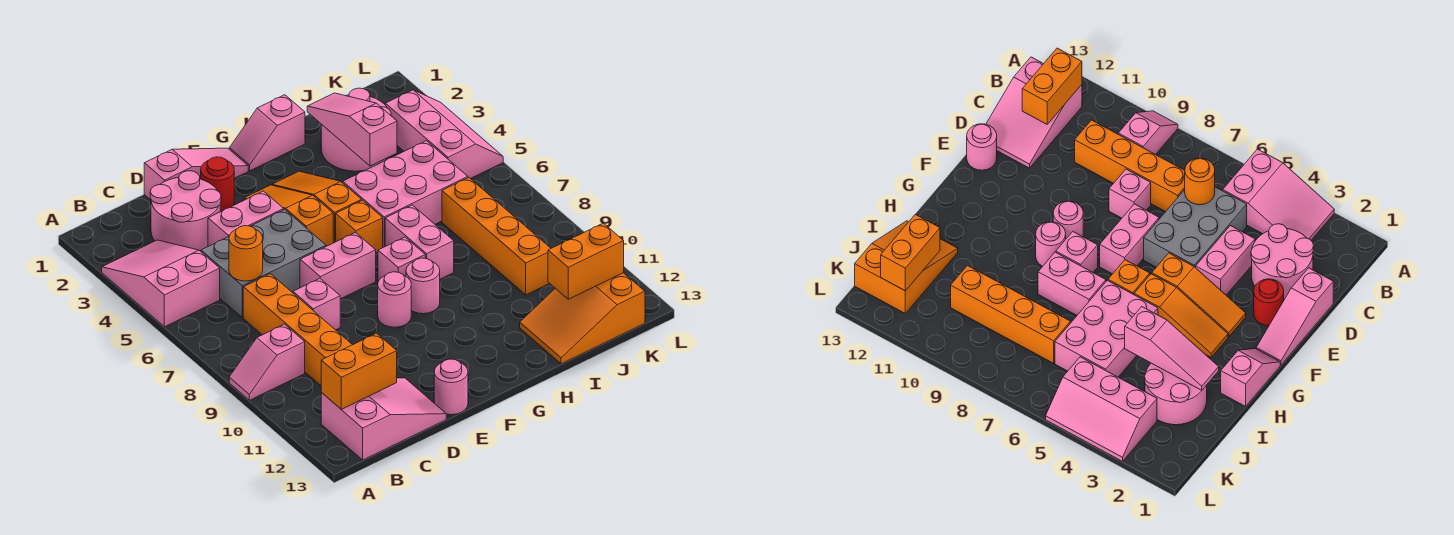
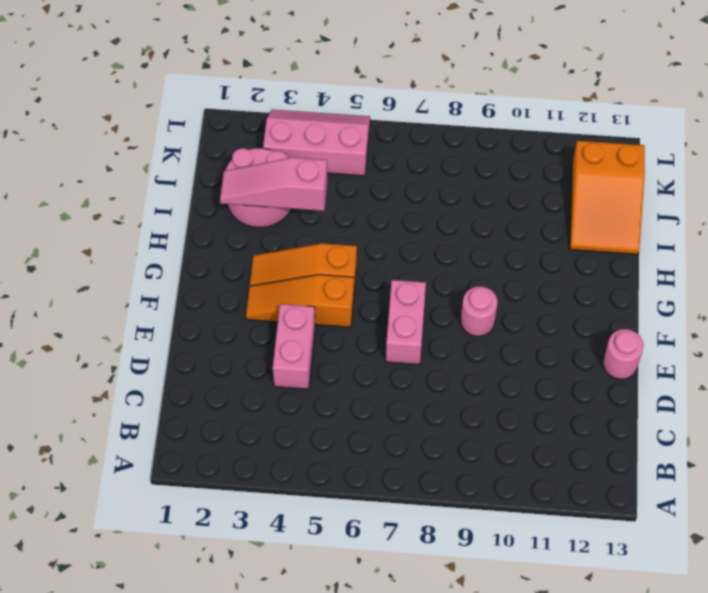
none -> pink 2x3 slope [102,240,220,327]
none -> pink 1x2 slope [229,324,305,400]
none -> pink 2x3 slope [321,378,446,460]

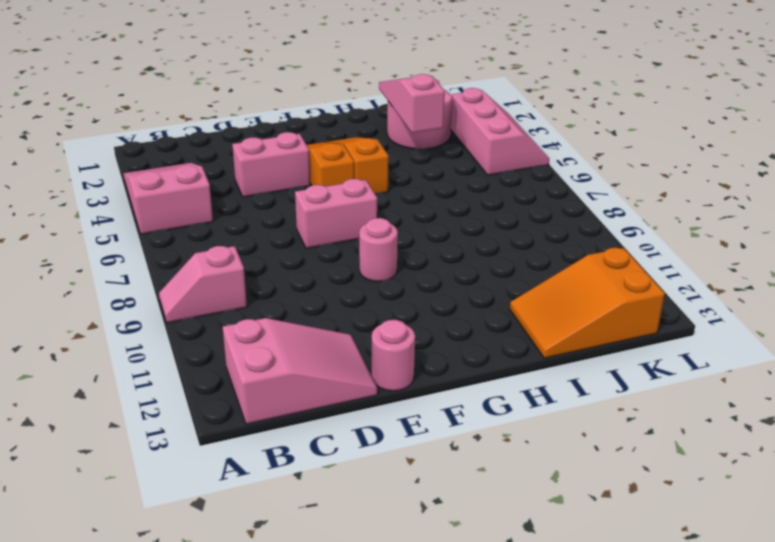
none -> pink 2x2 round brick [150,171,221,251]
none -> grey 2x3 brick [201,210,326,318]
none -> orange 1x4 brick [243,274,352,386]

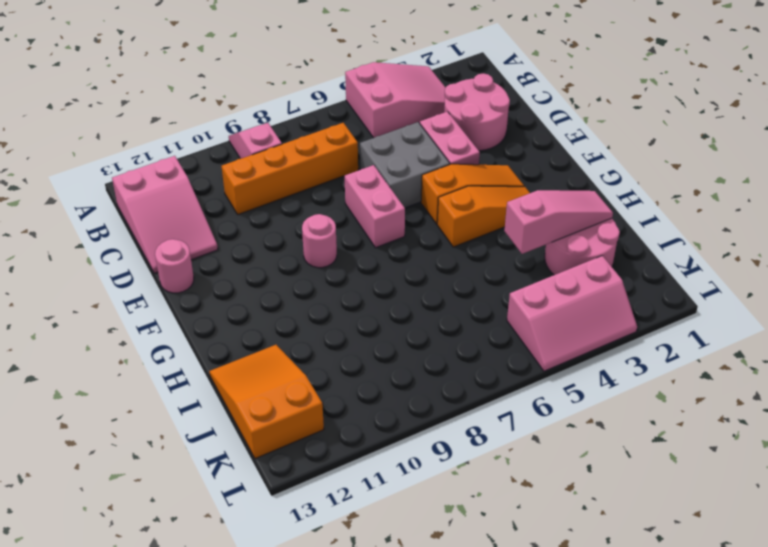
grey 2x2 brick [360,122,450,208] -> grey 2x3 brick [201,210,326,318]
none -> pink 1x3 slope [144,148,248,200]
none -> pink 1x1 brick [293,279,340,330]
none -> red 1x1 round brick [201,157,234,212]

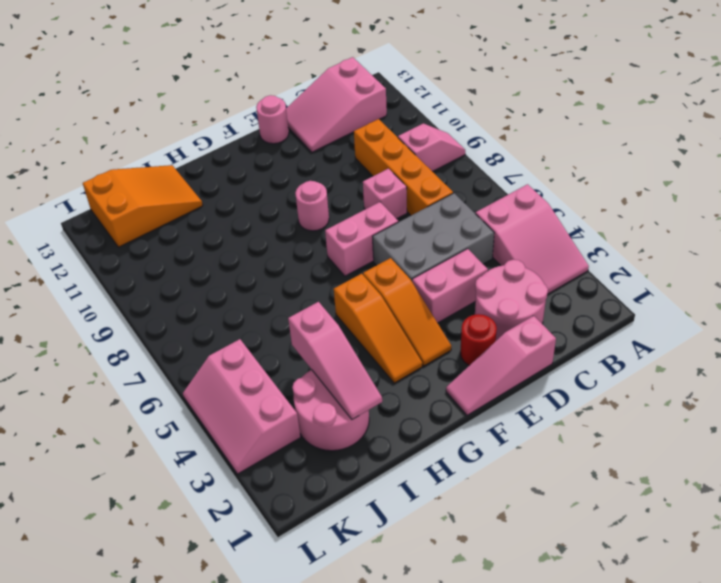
none -> pink 1x2 slope [229,95,305,171]
none -> orange 1x1 brick [336,200,383,253]
none -> pink 1x1 brick [378,237,425,281]

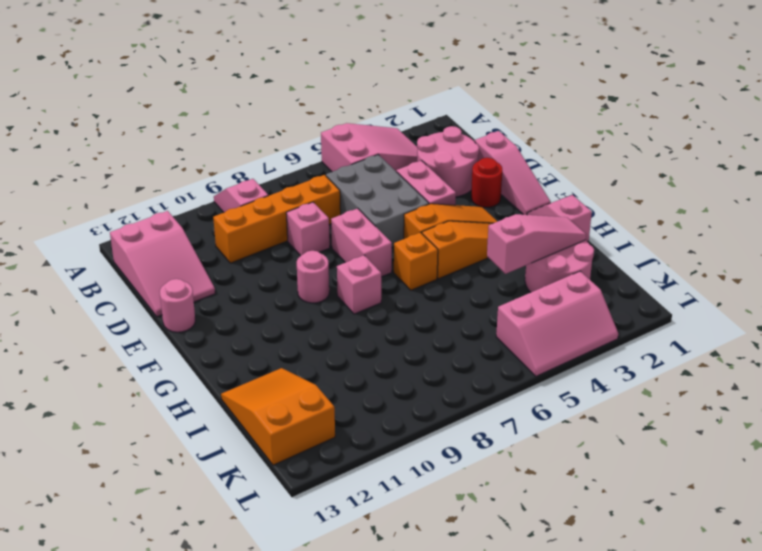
none -> pink 1x1 round brick [406,258,440,314]
none -> pink 2x3 brick [343,141,468,247]
none -> pink 1x2 brick [385,205,454,279]

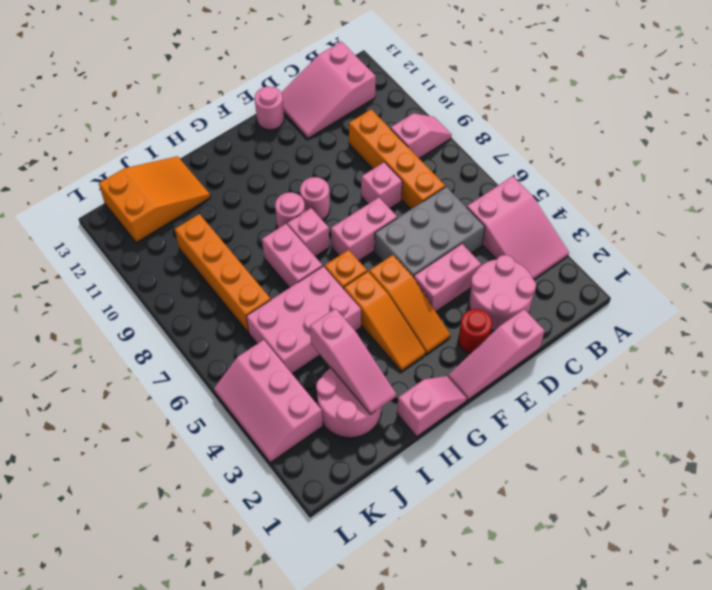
none -> orange 1x2 brick [321,333,397,409]
none -> orange 1x1 round brick [229,226,263,281]
none -> orange 1x2 brick [548,223,624,299]

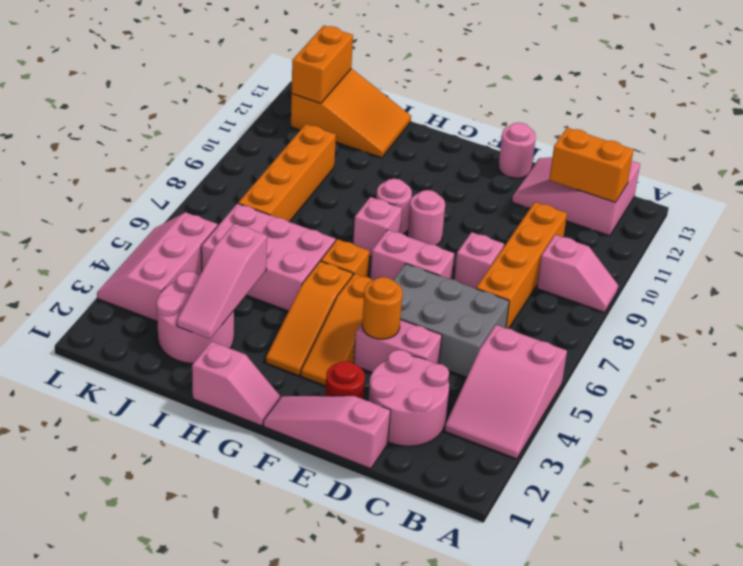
orange 1x1 round brick [362,277,402,339] -> orange 1x1 round brick moved to [229,226,263,281]
orange 1x2 brick [292,26,353,103] -> orange 1x2 brick turned to [548,223,624,299]
none -> pink 1x2 brick [385,205,454,279]

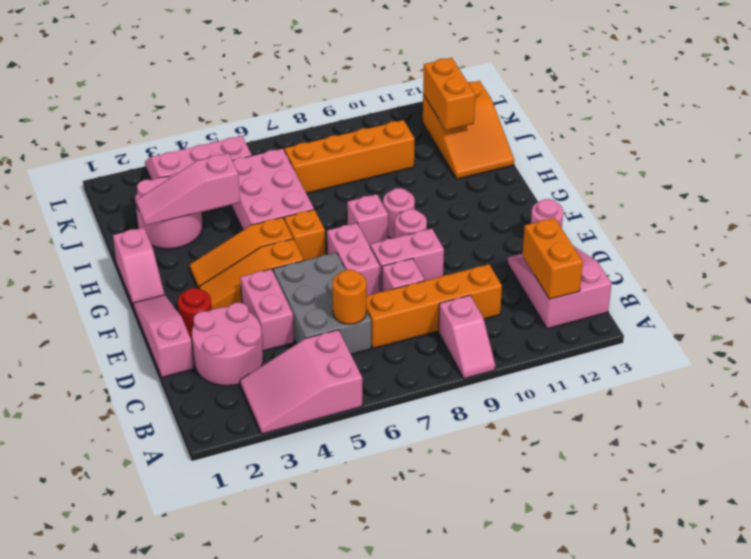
pink 1x2 brick [370,229,444,292] -> pink 1x2 brick moved to [385,205,454,279]

